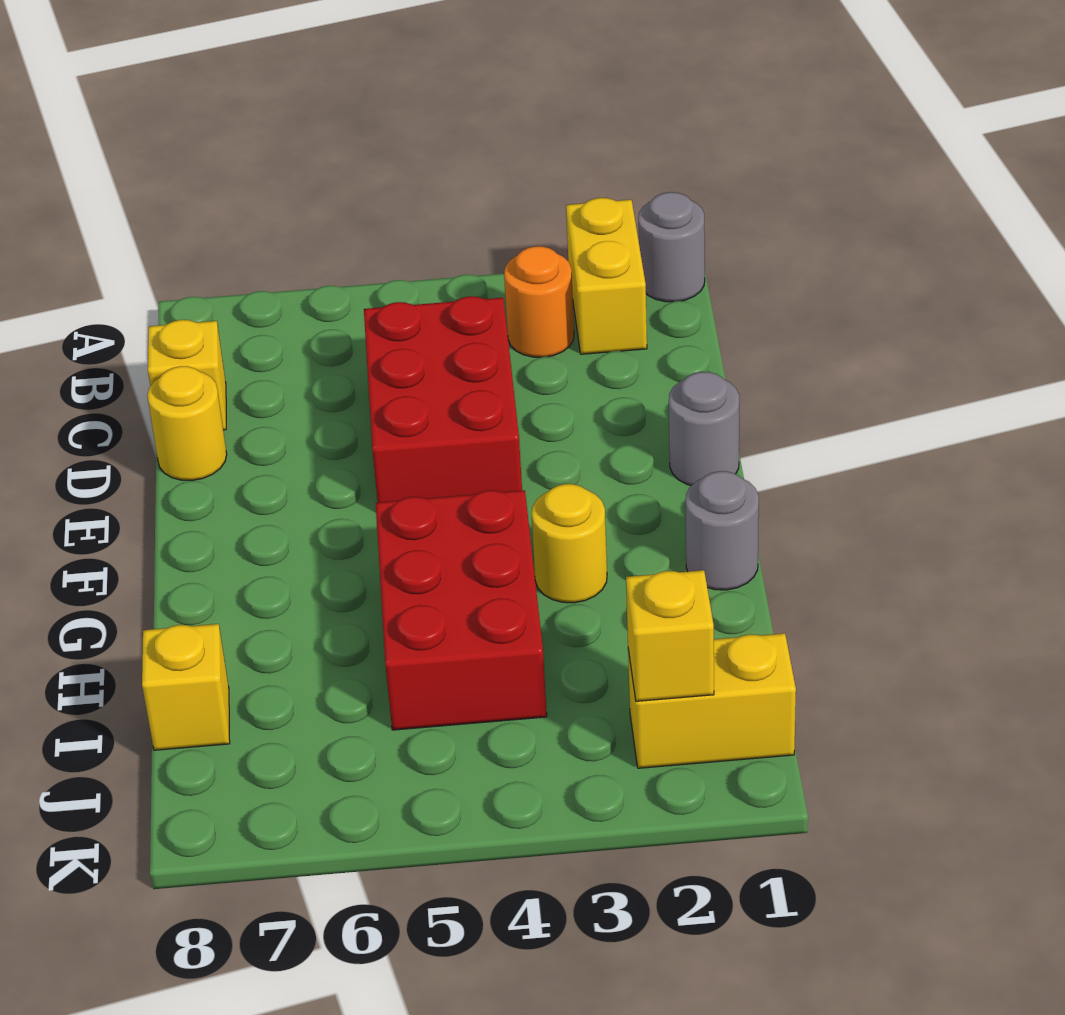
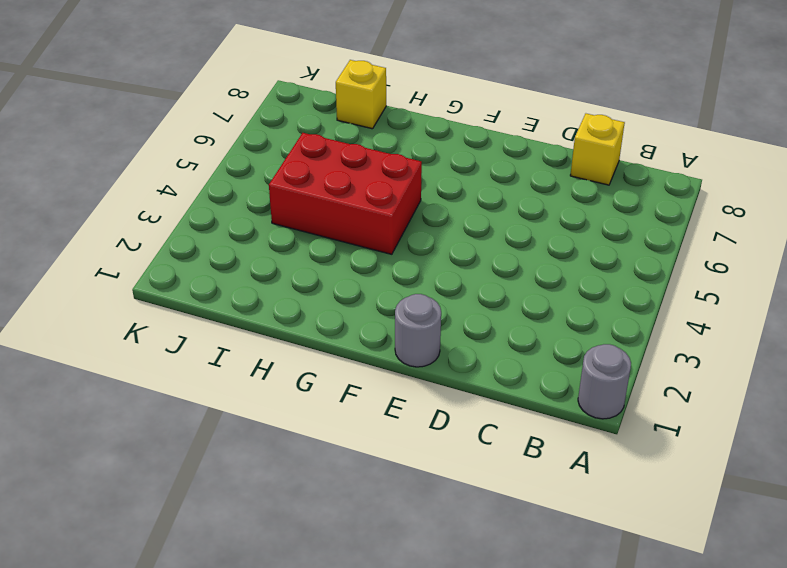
none -> yellow 1x2 brick [566,198,647,354]
none -> orange 1x1 round brick [504,246,574,357]
none -> red 2x3 brick [364,296,522,502]

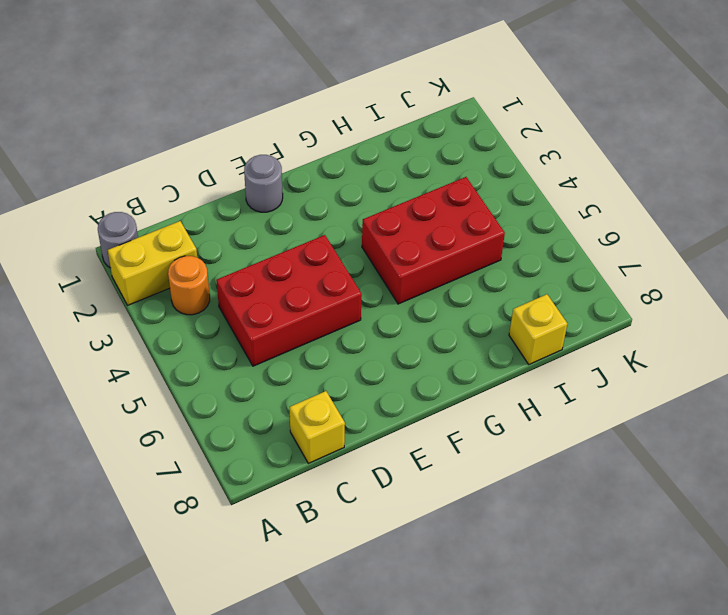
none -> yellow 1x1 round brick [147,366,227,481]
none -> grey 1x1 round brick [686,471,759,590]
none -> yellow 1x1 round brick [532,484,607,603]

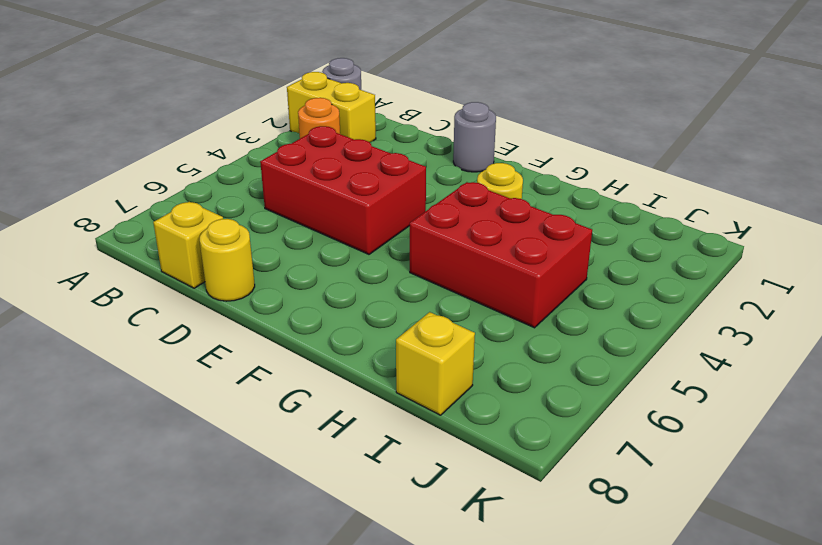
none -> grey 1x1 round brick [686,471,759,590]
none -> yellow 1x2 brick [628,633,796,768]
none -> yellow 1x1 brick [626,570,714,701]

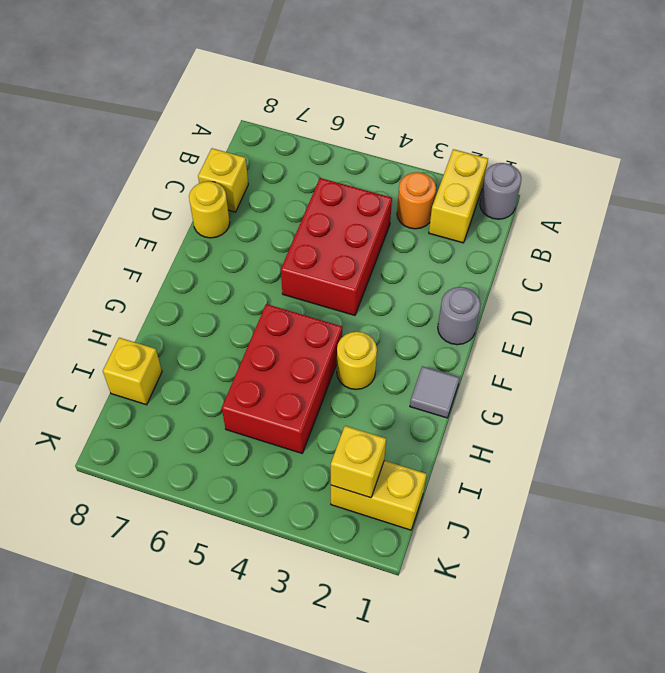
grey 1x1 tile [410,366,460,418] -> grey 1x1 round brick [686,471,759,590]

